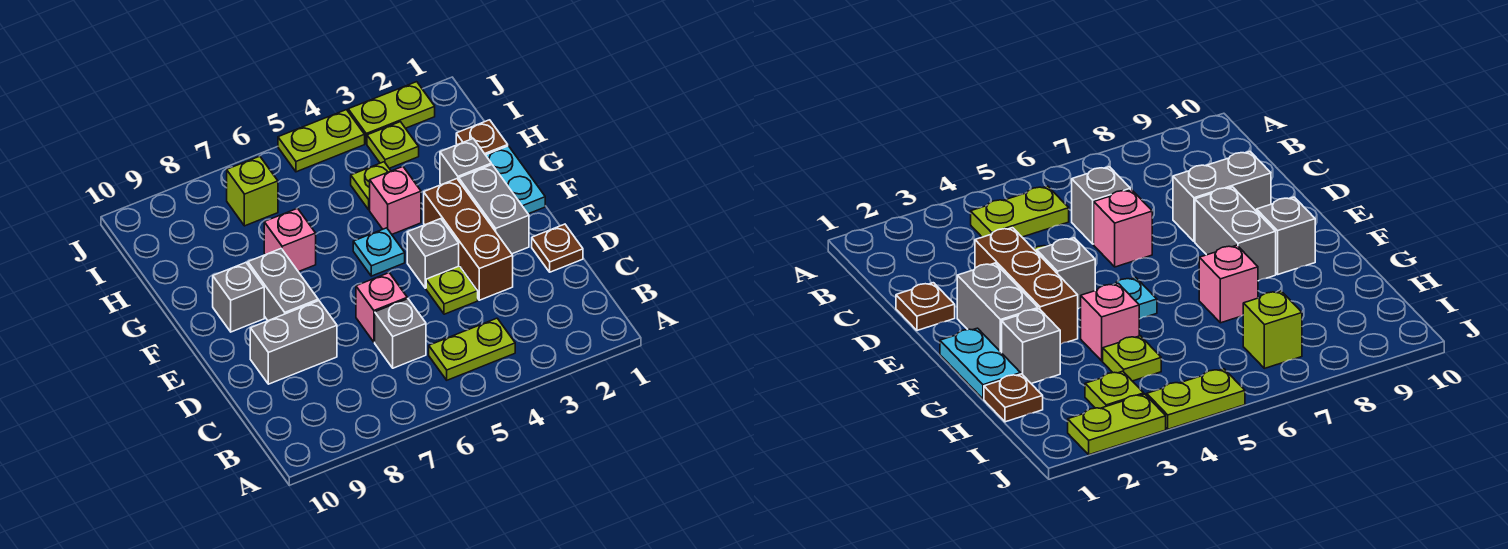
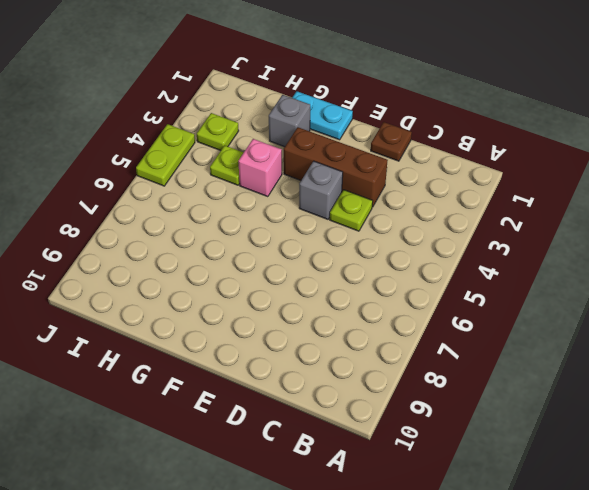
none -> lime 1x2 plate [429,318,515,380]
none -> grey 1x1 brick [375,299,426,368]
none -> pink 1x1 brick [356,273,407,342]

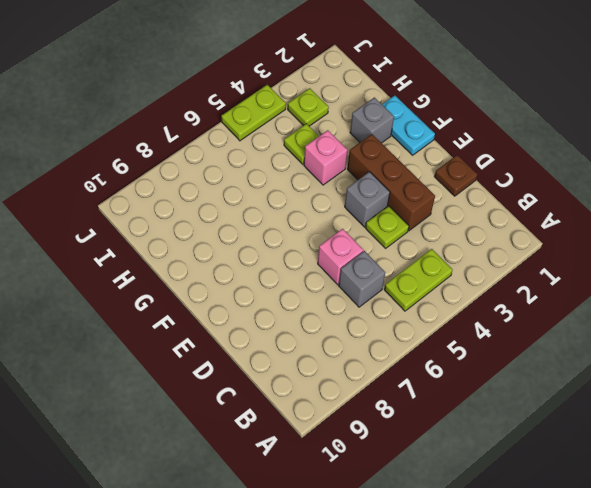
none -> grey 1x2 brick [250,301,337,384]
none -> grey 1x2 brick [459,165,529,254]
none -> grey 1x2 brick [248,249,318,321]

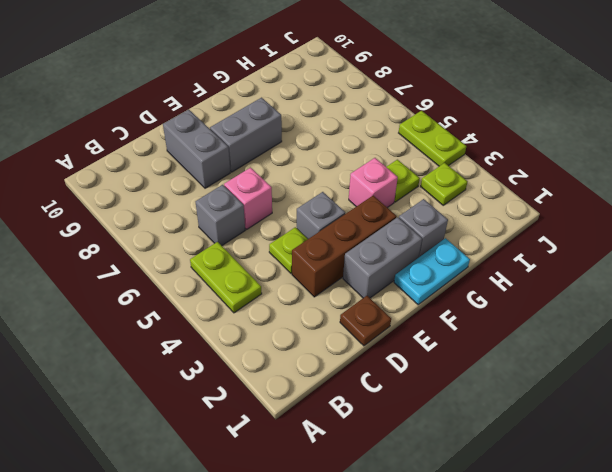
none -> cyan 1x1 plate [353,228,405,276]
none -> grey 1x1 brick [213,262,264,332]
none -> pink 1x1 brick [264,208,316,272]

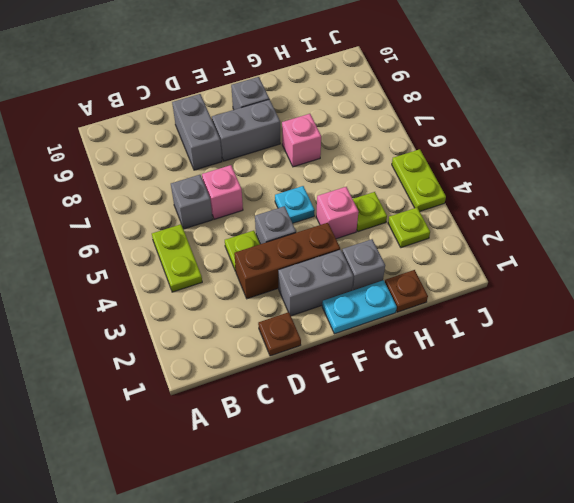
none -> lime 1x1 brick [227,156,278,226]
none -> lime 1x2 plate [348,82,435,144]

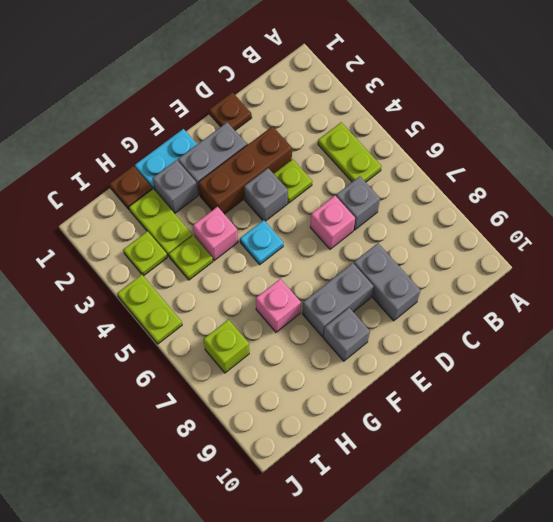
lime 1x2 plate [129,189,192,256] -> lime 1x2 plate moved to [348,82,435,144]

